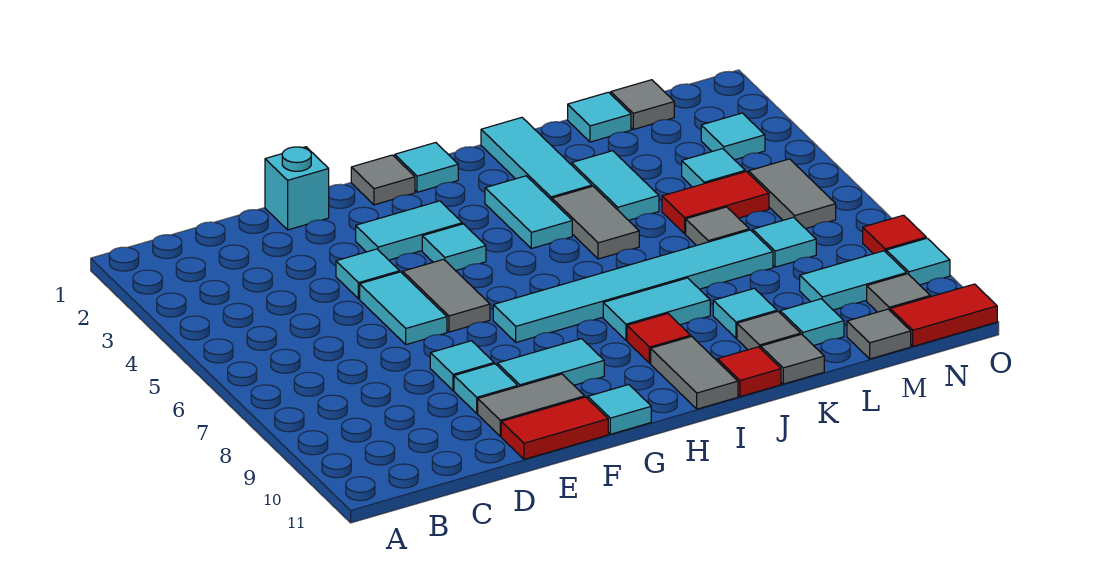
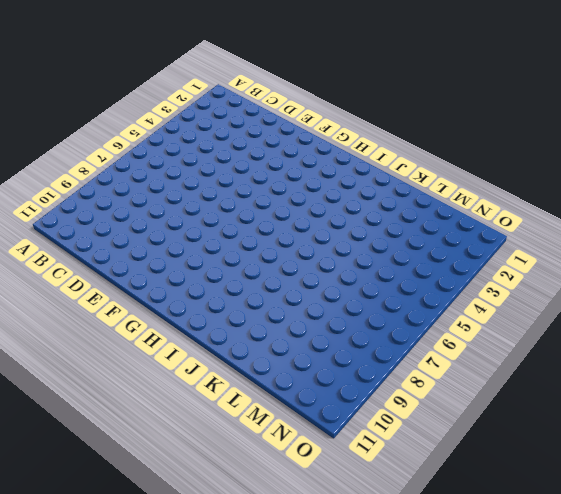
none -> cyan 1x1 brick [265,147,329,230]
none -> cyan 1x1 tile [336,249,400,299]
none -> cyan 1x2 tile [360,272,447,345]
none -> cyan 1x1 tile [430,341,494,391]

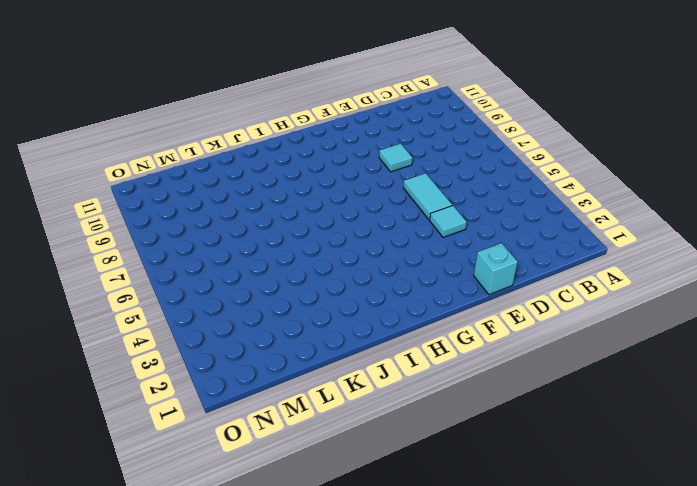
none -> cyan 1x1 tile [454,364,518,413]
none -> grey 1x2 tile [478,374,585,436]
none -> red 1x2 tile [501,397,608,459]
none -> cyan 1x2 tile [356,201,462,260]

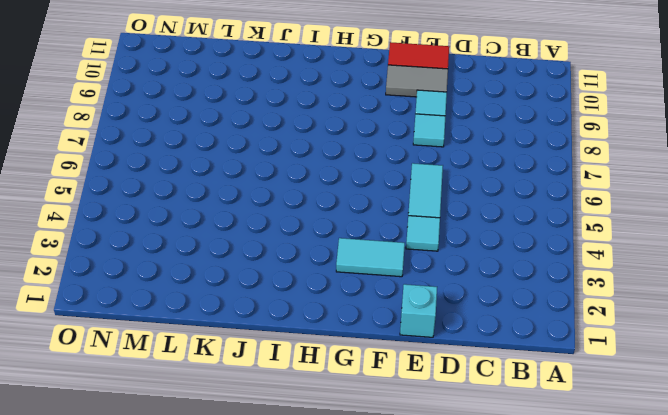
none -> grey 1x2 tile [403,259,490,332]
none -> cyan 1x2 tile [497,339,604,387]
none -> grey 1x1 tile [351,155,415,205]
none -> cyan 1x1 tile [422,224,486,271]

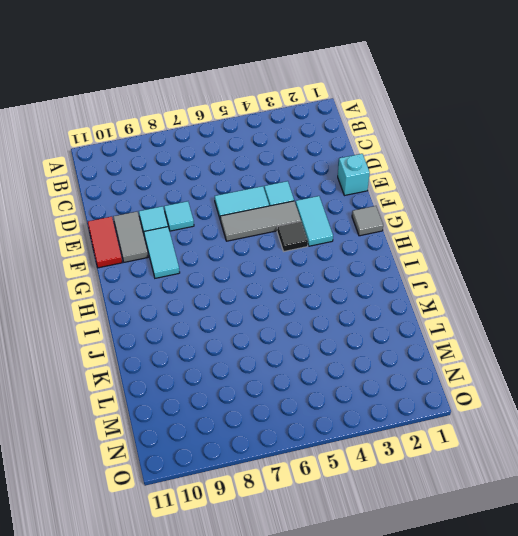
grey 1x3 tile [220,201,301,241] -> grey 1x2 tile [403,259,490,332]
black 1x1 tile [277,221,308,251] -> cyan 1x1 tile [422,224,486,271]
none -> cyan 1x6 tile [493,230,773,342]
none -> cyan 1x1 tile [588,385,651,434]
none -> cyan 1x1 tile [395,143,458,192]
none -> cyan 1x2 tile [485,176,572,249]

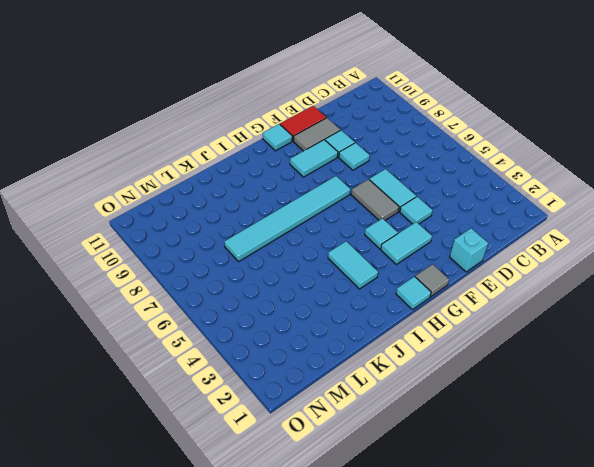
none -> cyan 1x2 tile [603,278,710,340]
none -> red 1x1 tile [627,314,691,363]
none -> grey 1x2 tile [651,336,738,409]
none -> cyan 1x3 tile [481,118,592,200]

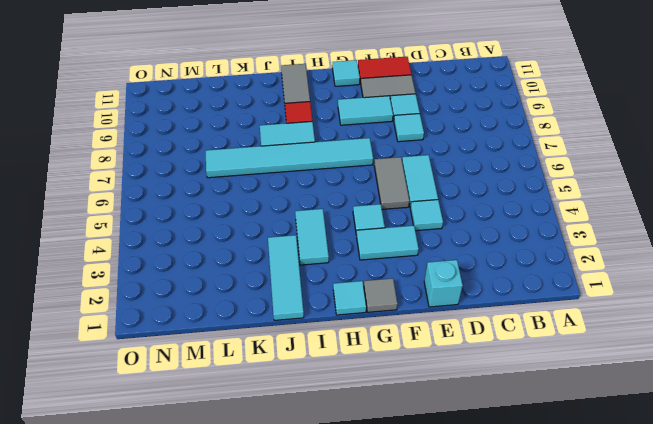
none -> grey 1x2 tile [552,186,639,259]
none -> red 1x1 tile [717,347,781,397]
none -> cyan 1x2 tile [572,151,659,220]
none -> cyan 1x1 tile [713,288,777,338]

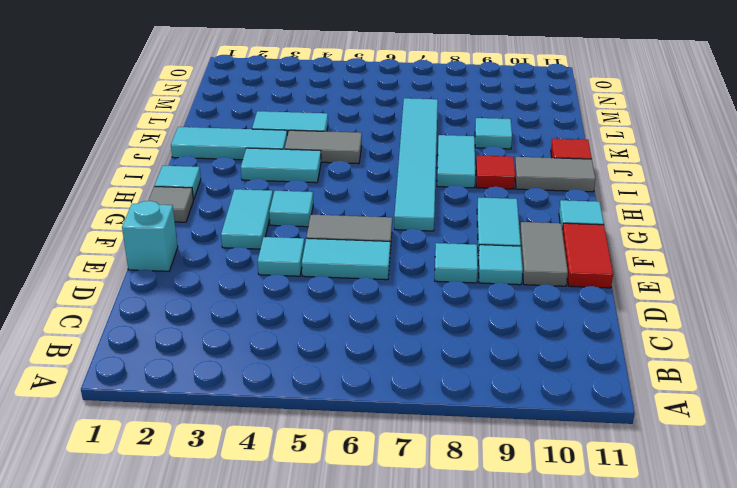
none -> grey 1x1 tile [737,311,801,350]
none -> grey 1x1 tile [761,334,824,384]
none -> cyan 1x1 tile [568,92,631,142]
none -> red 1x2 tile [662,172,769,234]

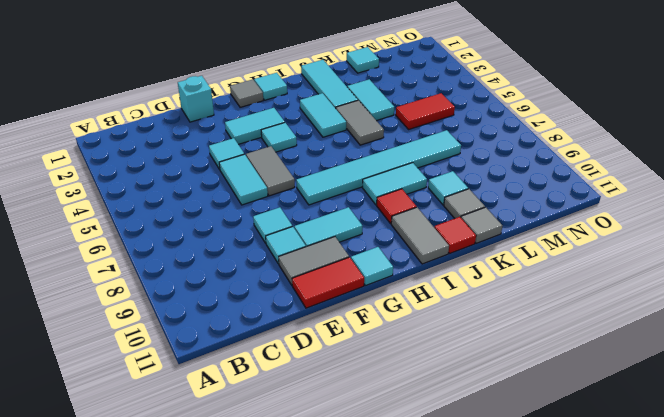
none -> grey 1x1 tile [686,207,749,246]
none -> cyan 1x1 tile [780,299,844,346]
none -> grey 1x1 tile [611,80,674,129]
none -> cyan 1x1 tile [682,149,745,187]

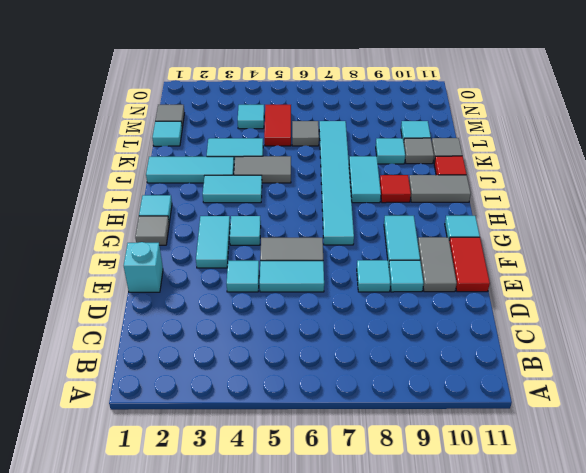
none -> cyan 1x1 tile [753,217,816,267]
none -> cyan 1x2 tile [800,251,907,310]
none -> grey 1x1 tile [847,309,911,359]
none -> cyan 1x1 tile [701,113,765,160]

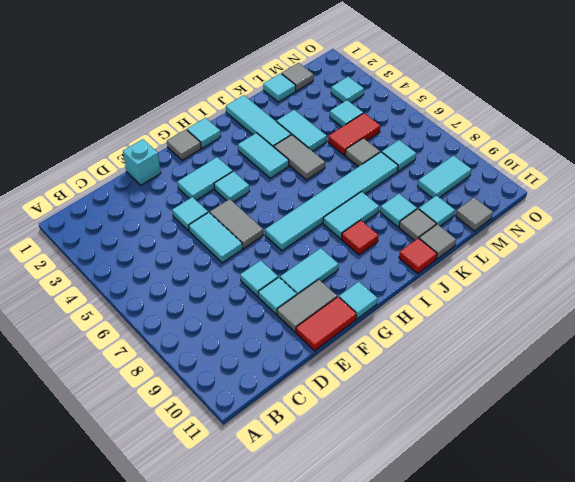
none -> grey 1x2 tile [651,336,738,409]
none -> grey 1x2 tile [748,159,836,229]
none -> grey 1x1 tile [867,274,930,312]
none -> red 1x2 tile [890,284,997,346]

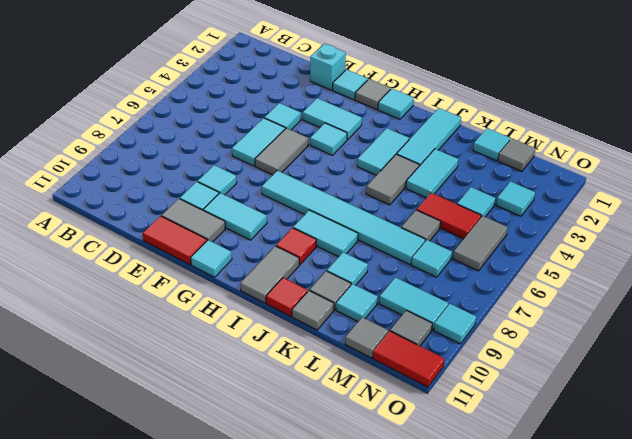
cyan 1x1 tile [333,70,368,100] -> none
none -> red 1x1 tile [863,215,926,254]

